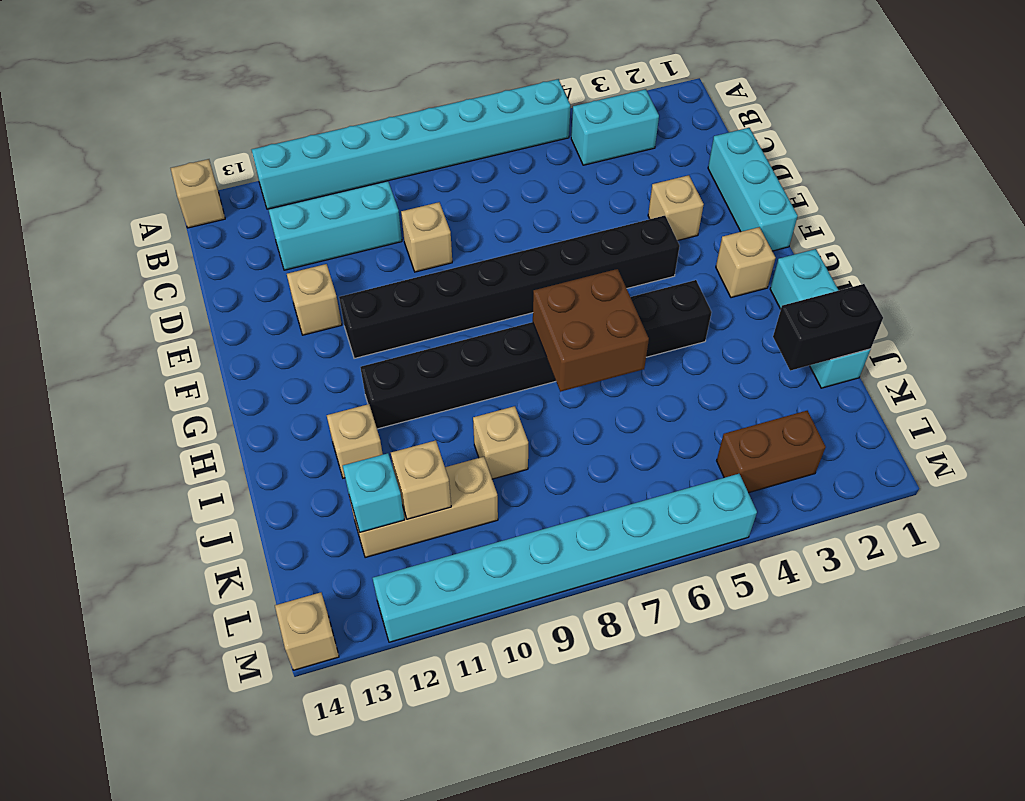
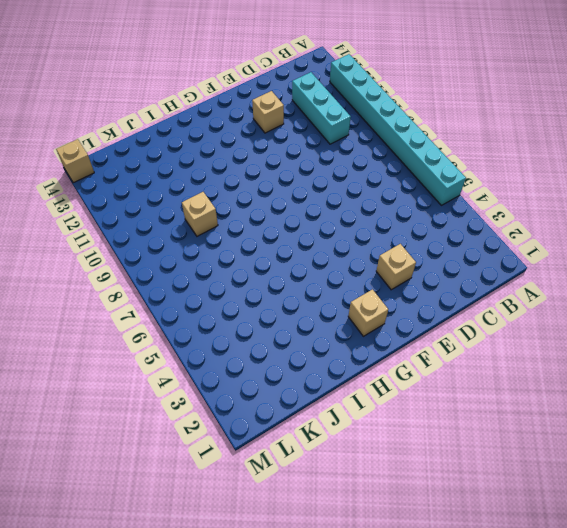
none -> tan 1x1 brick [171,159,225,228]
none -> cyan 1x2 brick [571,89,659,165]
none -> cyan 1x3 brick [708,128,798,251]

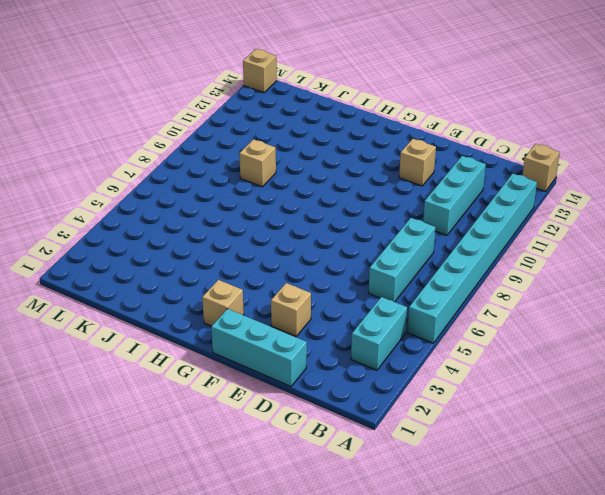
cyan 1x3 brick [369,218,435,302] -> cyan 1x3 brick turned to [770,249,871,388]
none -> tan 1x1 brick [401,202,452,272]
none -> black 1x8 brick [339,216,680,359]
none -> black 1x8 brick [360,280,712,429]

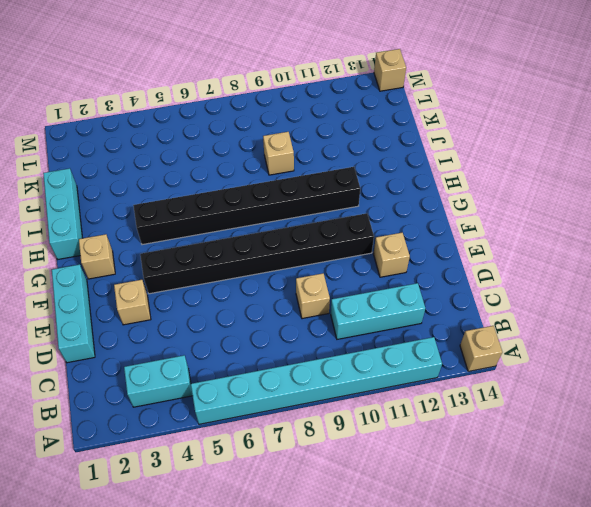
none -> tan 1x1 brick [327,404,383,478]
none -> tan 1x3 brick [350,457,498,558]
none -> brown 1x2 brick [717,411,826,493]

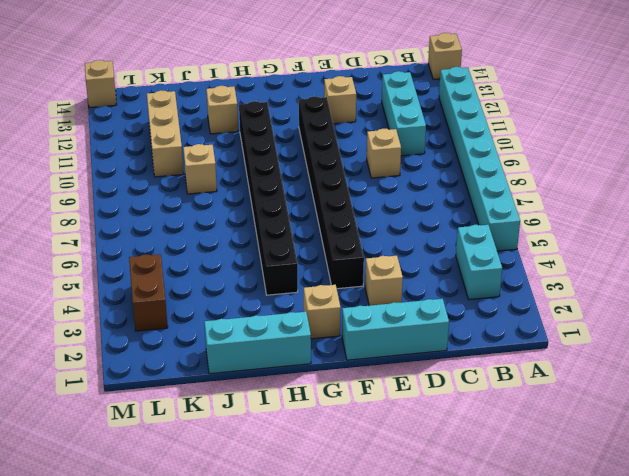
none -> cyan 1x8 brick [373,474,757,642]
none -> brown 2x2 brick [533,269,649,392]
none -> black 1x2 brick [773,284,883,371]

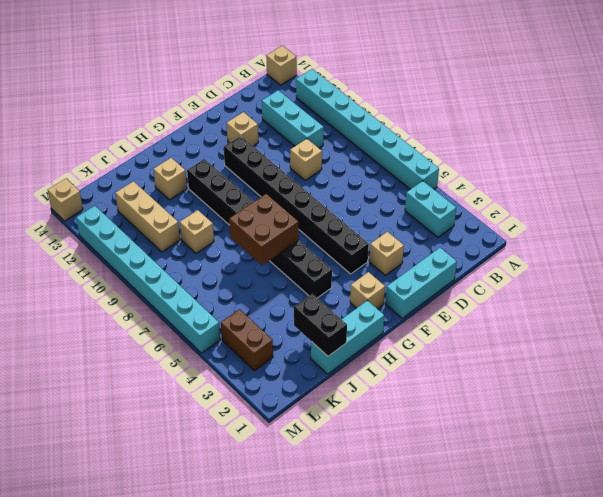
none -> tan 1x1 brick [391,440,451,519]
none -> cyan 1x1 brick [343,453,405,532]

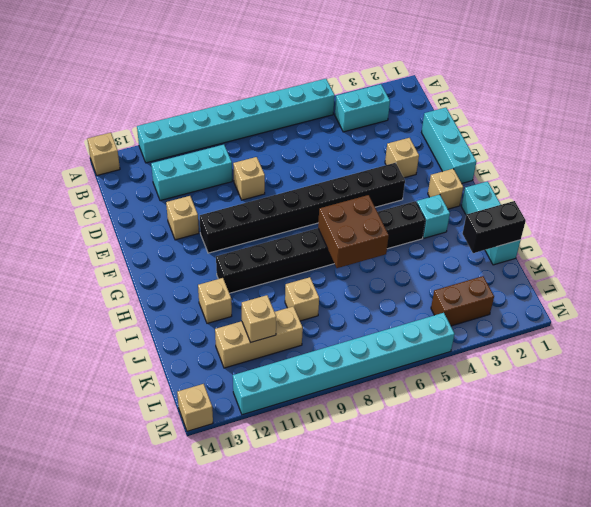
cyan 1x1 brick [417,195,450,238] -> cyan 1x1 brick moved to [343,453,405,532]

